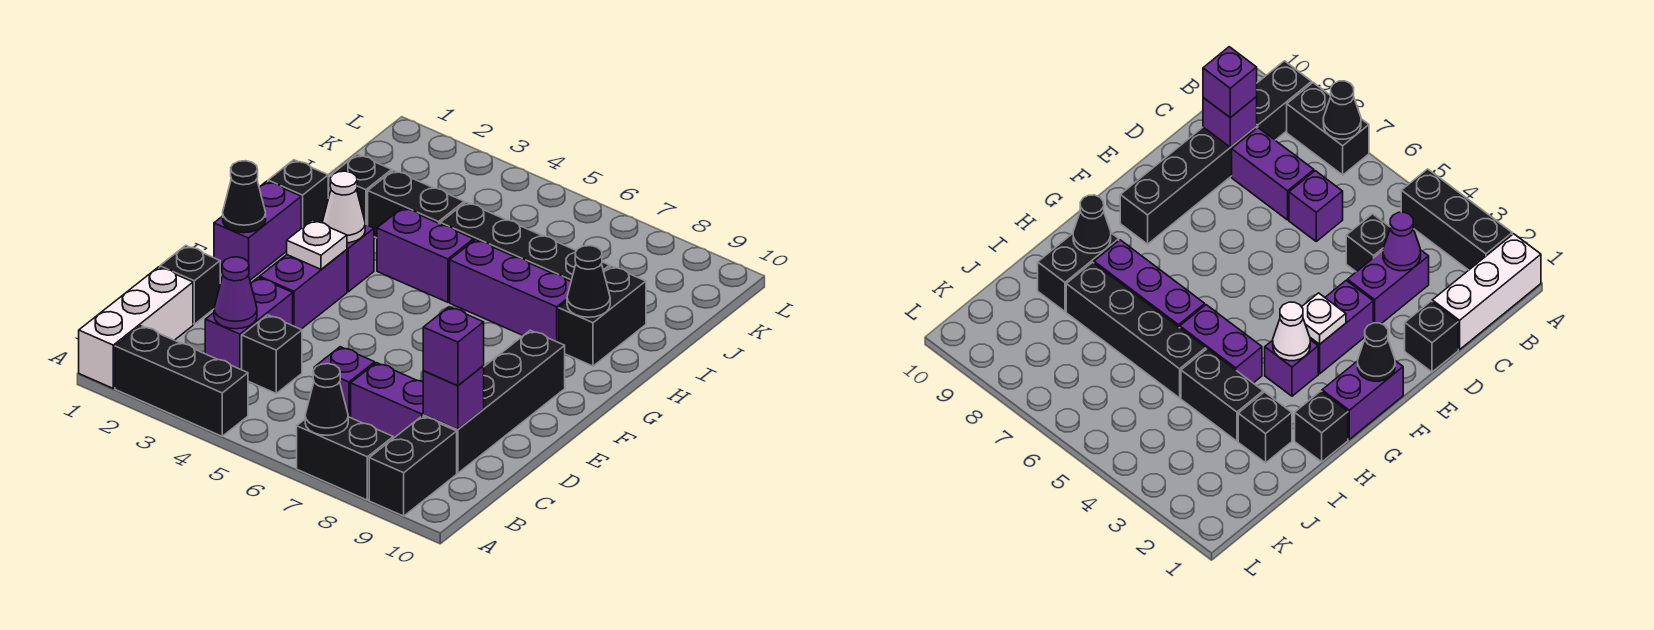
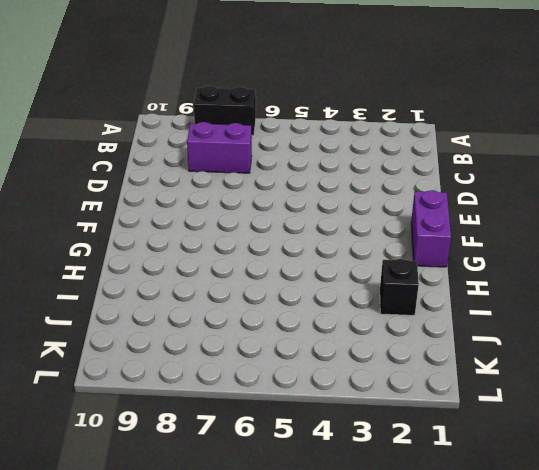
none -> white 1x3 brick [79,267,193,388]
none -> black 1x3 brick [115,326,248,436]
none -> black 1x2 brick [369,416,457,516]

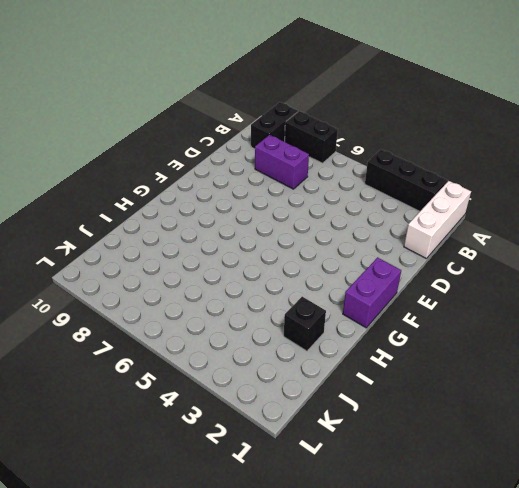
none -> purple 1x2 brick [205,277,293,370]
none -> black 1x1 brick [242,315,302,393]
none -> purple 1x1 brick [314,347,375,418]

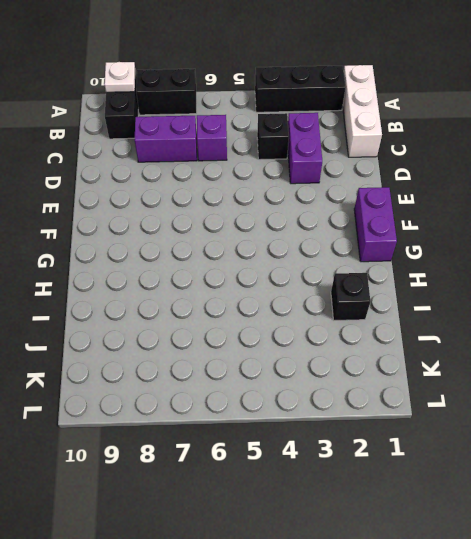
white 1x1 plate [104,62,135,92] -> white 1x1 plate moved to [287,220,347,269]
none -> black 1x4 brick [423,330,565,473]
none -> black 1x1 brick [160,245,220,324]
none -> purple 1x2 brick [260,250,347,329]

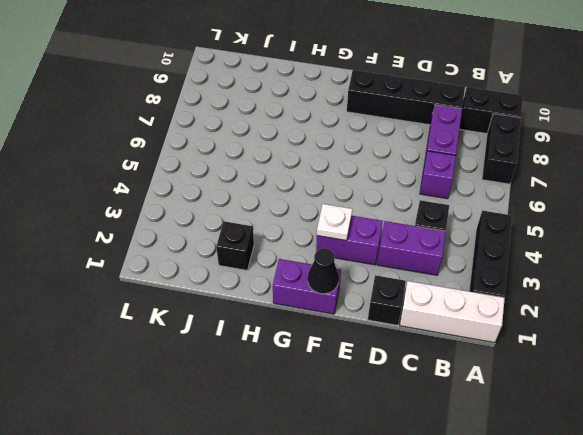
none -> purple 1x1 brick [347,225,374,292]
none -> black 1x1 brick [268,160,328,228]
none -> purple 1x2 brick [377,208,474,302]

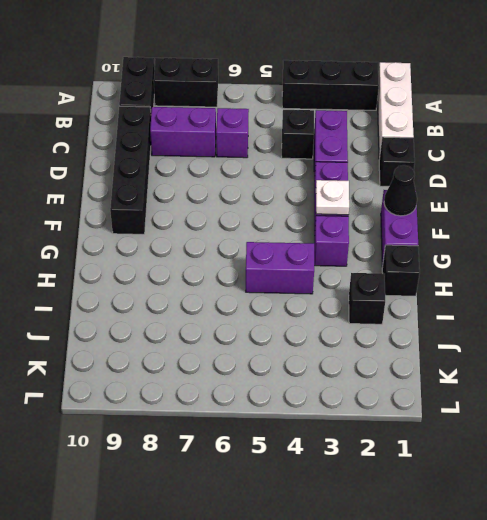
none -> purple 1x3 brick [450,240,571,342]
none -> black 1x2 brick [559,266,646,366]
none -> black 1x2 brick [368,170,464,238]

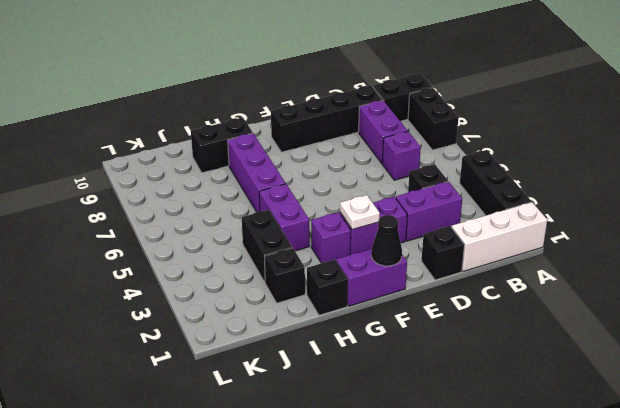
none -> black 1x4 brick [440,202,610,281]
none -> black 1x1 cone [305,364,348,435]
none -> purple 1x1 cone [214,257,257,329]

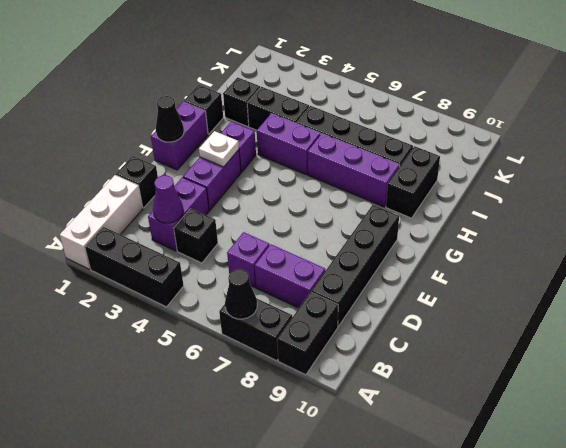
none -> purple 1x1 brick [423,366,484,429]
none -> white 1x1 cone [322,171,365,243]
none -> black 1x1 cone [567,246,610,317]

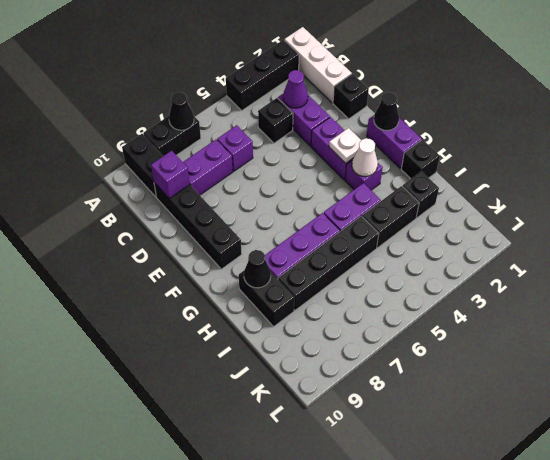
none -> purple 1x1 brick [423,307,484,386]

